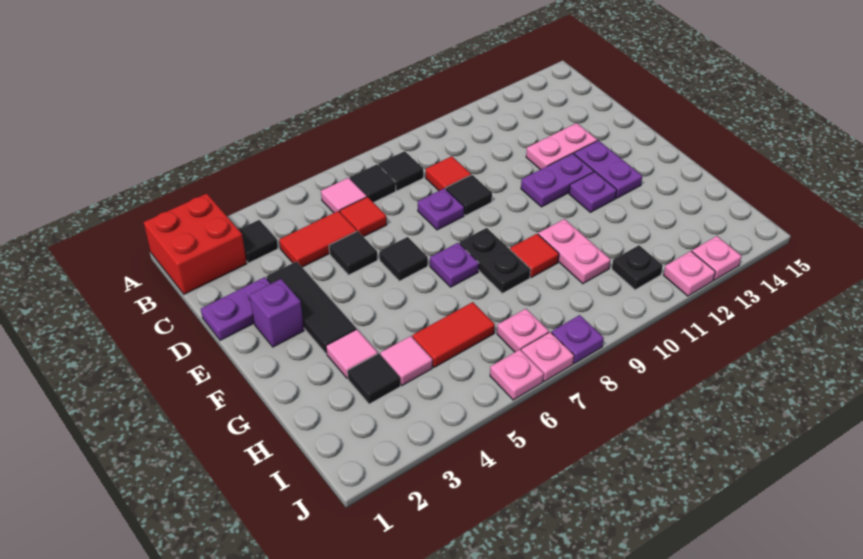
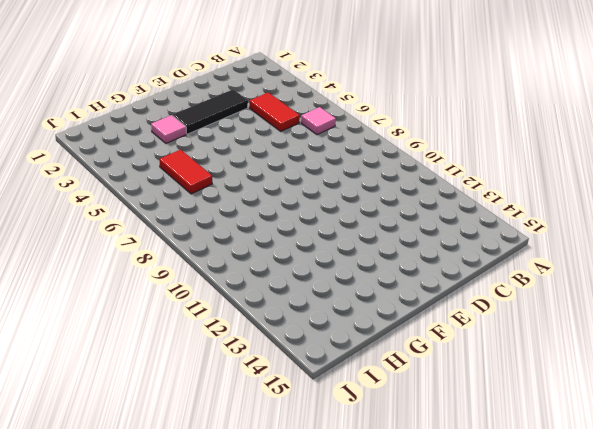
none -> red 2x2 brick [144,194,247,294]
none -> black 1x1 tile [238,220,278,263]
none -> black 1x1 tile [350,164,396,203]
none -> black 1x1 tile [378,151,423,191]

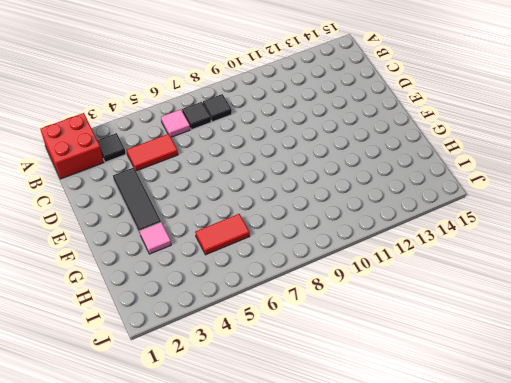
none -> red 1x1 tile [340,197,387,237]
none -> red 1x1 tile [426,156,471,191]
none -> purple 1x2 plate [201,277,270,340]
none -> black 1x1 tile [329,231,377,275]

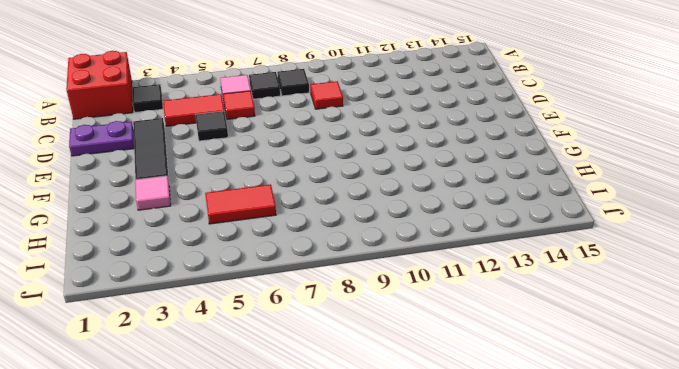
none -> purple 1x1 plate [418,188,464,230]
none -> black 1x1 tile [446,175,492,216]
none -> pink 1x2 plate [526,123,597,170]
none -> purple 1x1 brick [250,279,304,347]

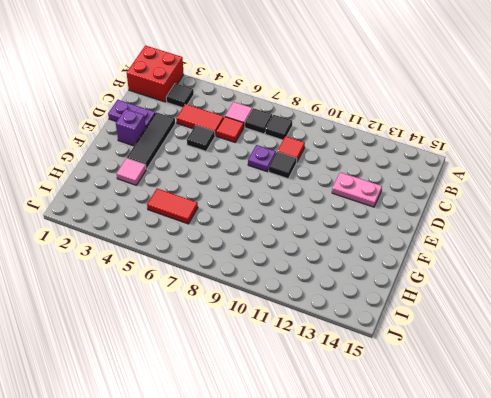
none -> black 1x1 tile [379,237,428,281]
none -> purple 1x2 plate [521,153,594,207]
none -> purple 1x2 plate [574,140,642,198]
none -> purple 1x1 plate [430,243,479,287]

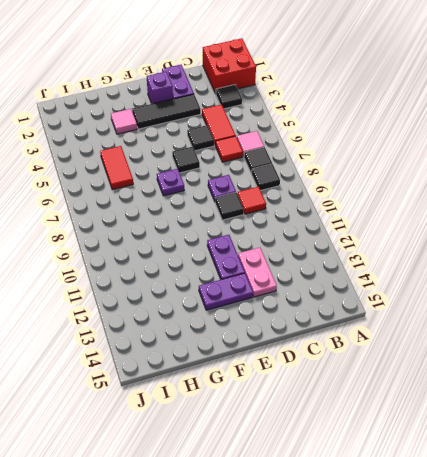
none -> black 1x2 plate [459,228,531,293]
none -> purple 1x1 plate [569,172,617,212]
none -> red 1x1 tile [510,234,559,278]
none -> pink 1x2 plate [538,219,611,284]

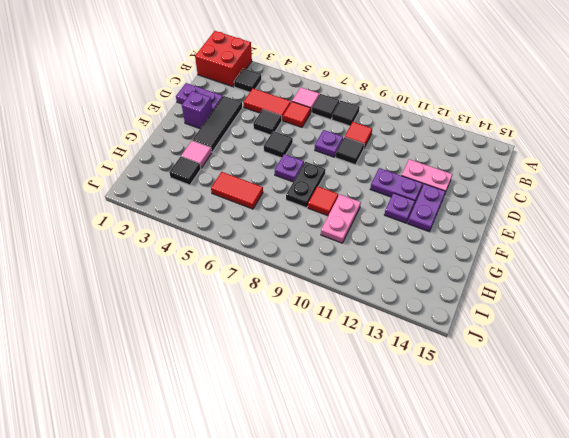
none -> pink 1x1 tile [380,336,432,386]
none -> pink 1x1 plate [497,309,549,352]
none -> black 1x1 plate [612,245,663,290]
none -> pink 1x1 plate [490,350,544,400]

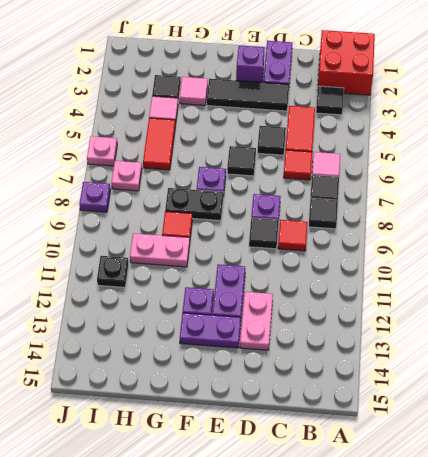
none -> pink 1x1 plate [521,332,574,382]
none -> pink 1x1 plate [664,251,715,296]
none -> pink 1x1 plate [692,236,742,280]

